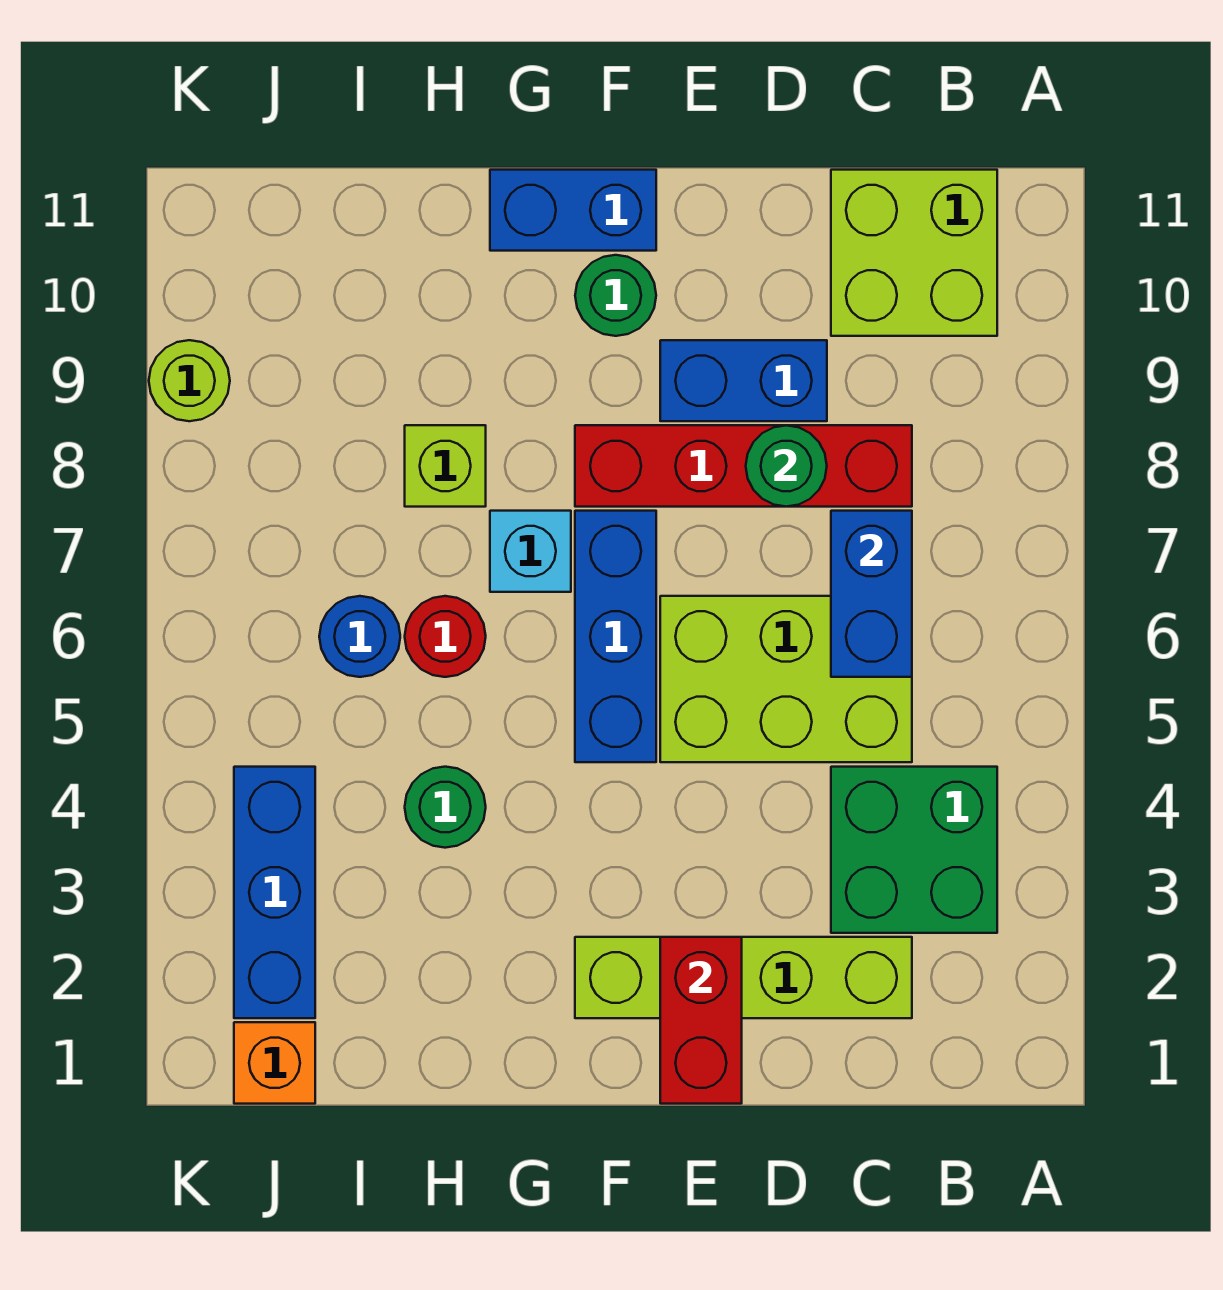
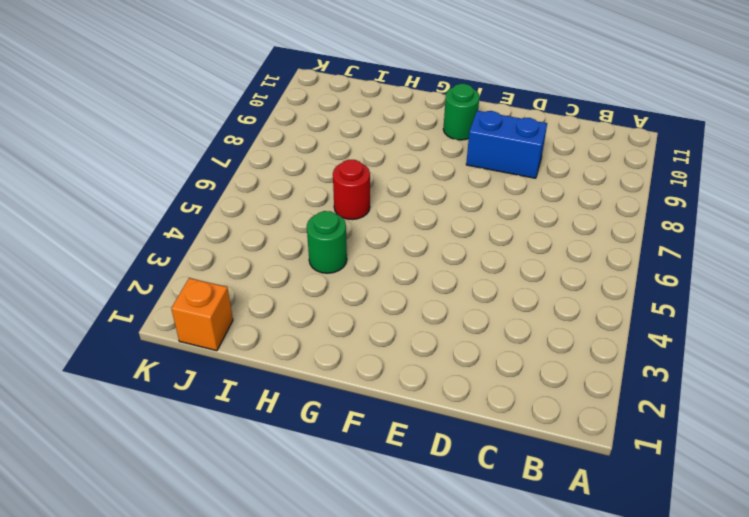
none -> green 2x2 brick [831,767,997,933]
none -> lime 2x2 brick [831,170,997,336]
none -> lime 1x4 brick [575,937,912,1018]

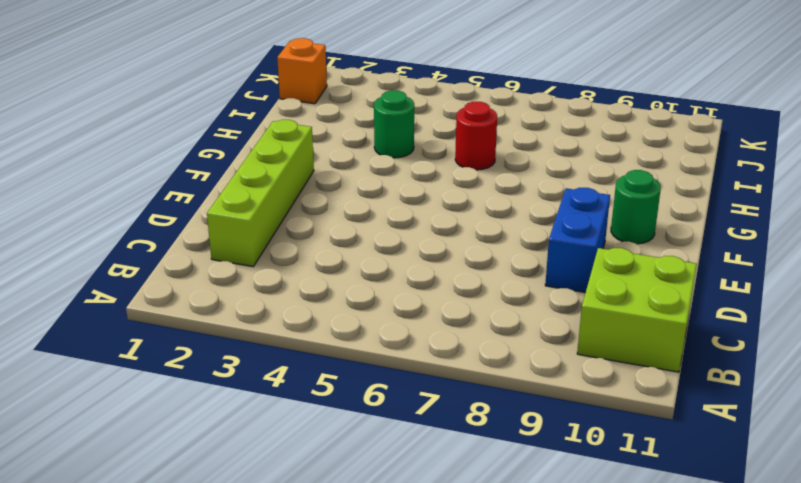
none -> green 2x2 brick [831,767,997,933]
none -> lime 2x3 brick [660,596,912,762]
none -> red 1x4 brick [575,425,912,507]

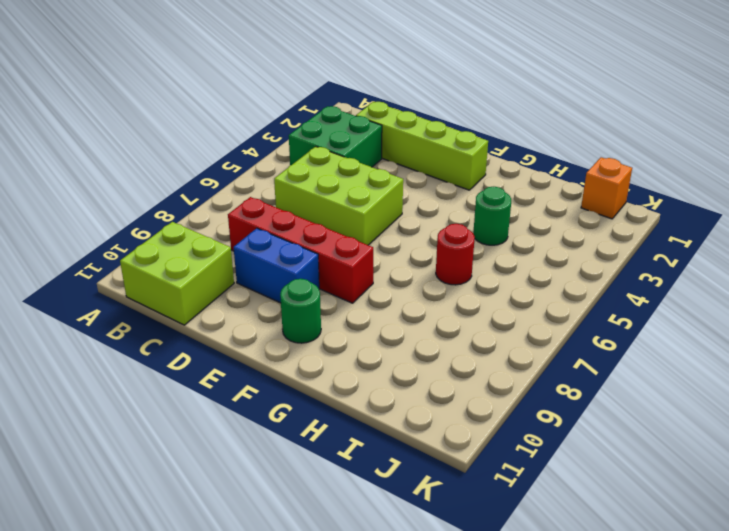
none -> blue 1x3 brick [575,511,656,762]
none -> blue 1x2 brick [490,170,656,251]
none -> cyan 1x1 brick [490,511,571,592]

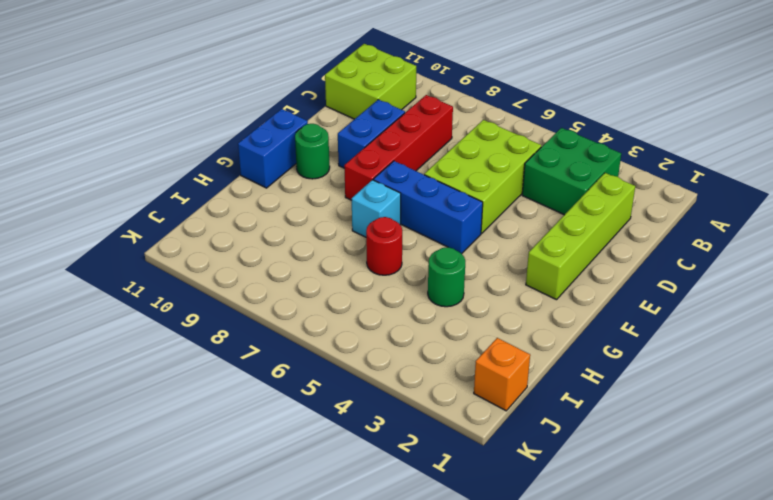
none -> lime 1x1 brick [405,425,486,507]
none -> blue 1x1 round brick [319,596,400,677]
none -> blue 1x3 brick [234,767,315,1018]

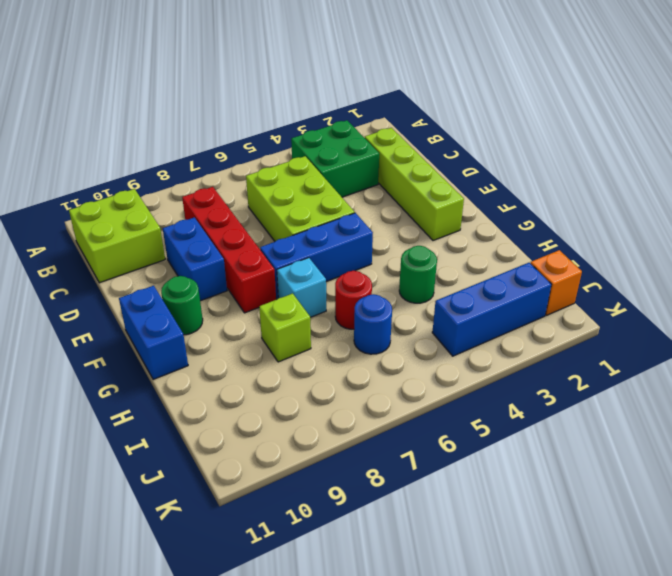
none -> lime 1x1 round brick [149,340,230,421]
none -> blue 1x2 brick [831,511,912,677]
none -> green 1x1 round brick [746,425,827,507]

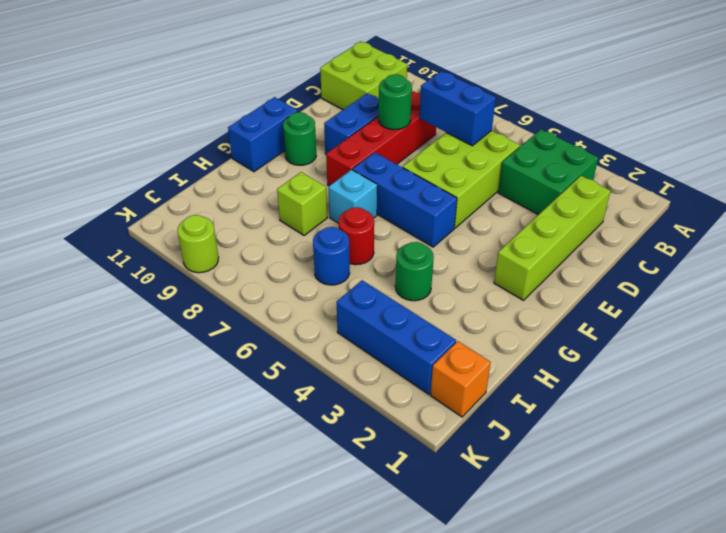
none -> red 1x2 brick [660,937,742,1104]

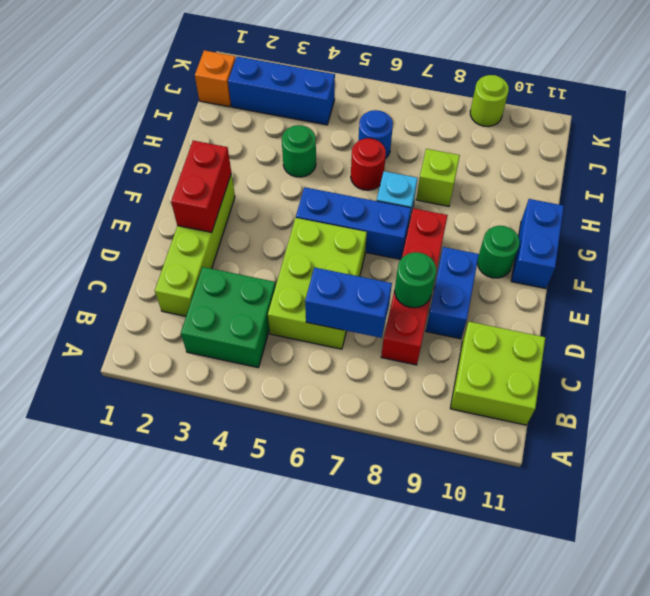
red 1x2 brick [171,141,231,232] -> red 1x2 brick turned to [660,937,742,1104]

